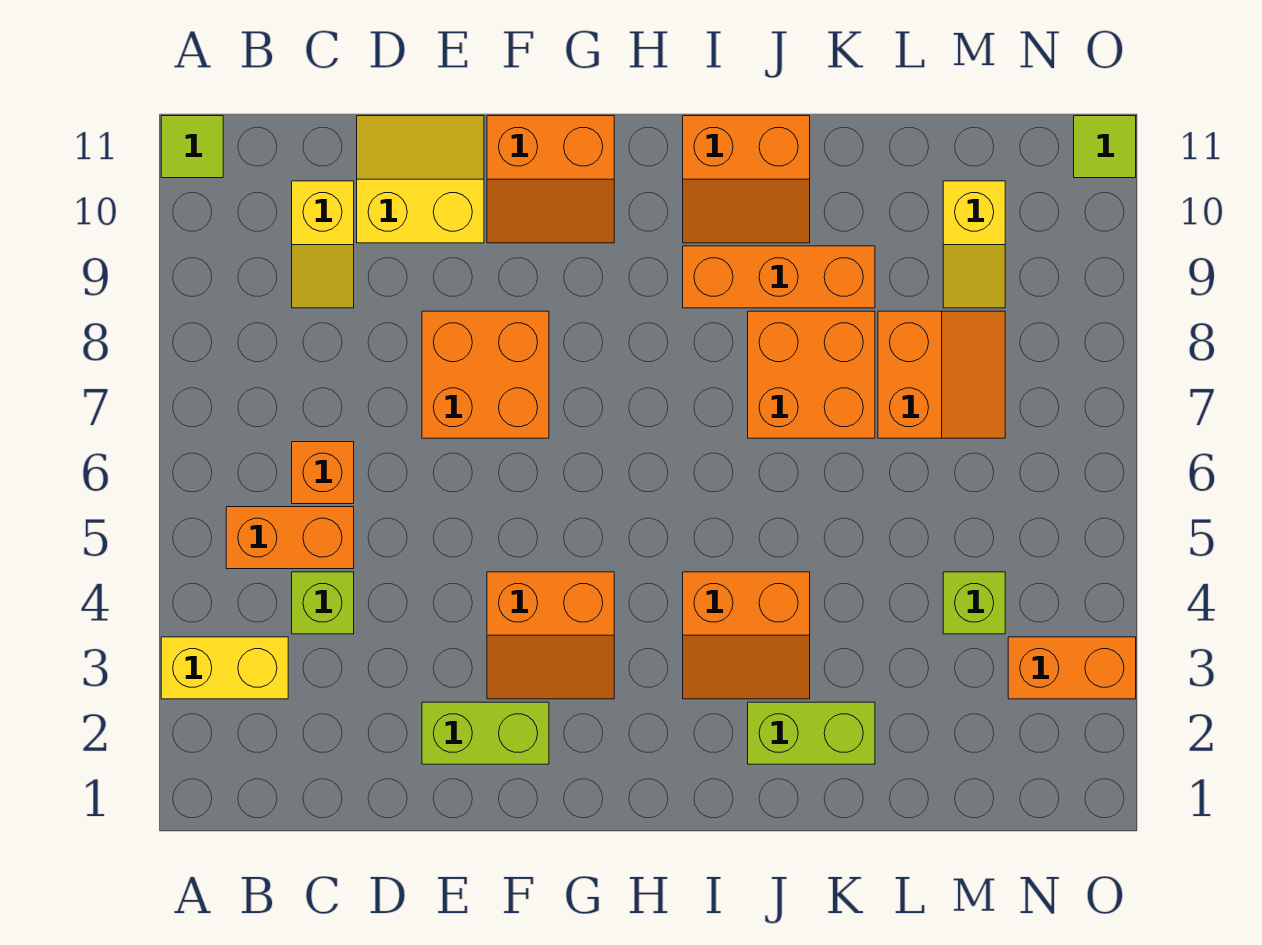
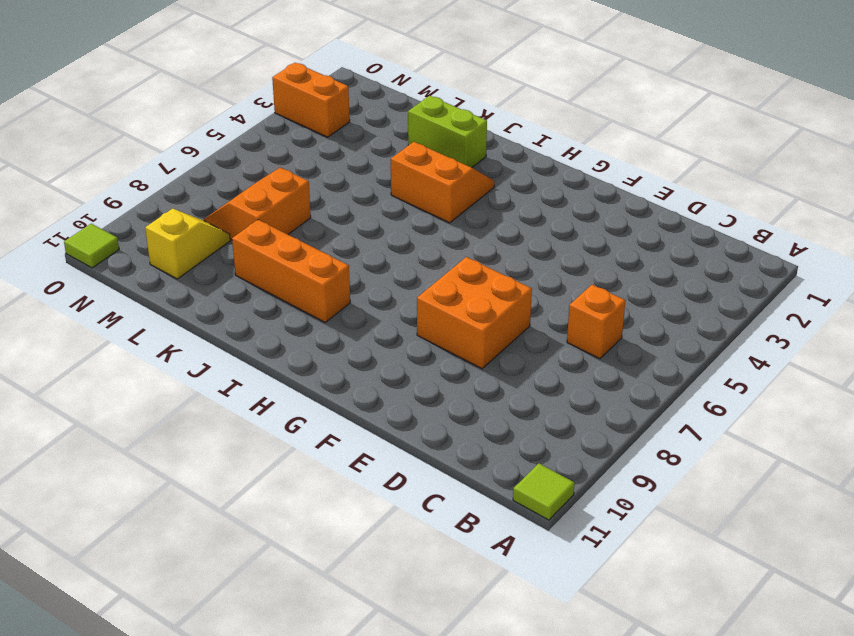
none -> yellow 1x2 brick [161,637,288,699]
none -> orange 1x2 brick [226,507,354,569]
none -> lime 1x1 brick [292,572,354,634]

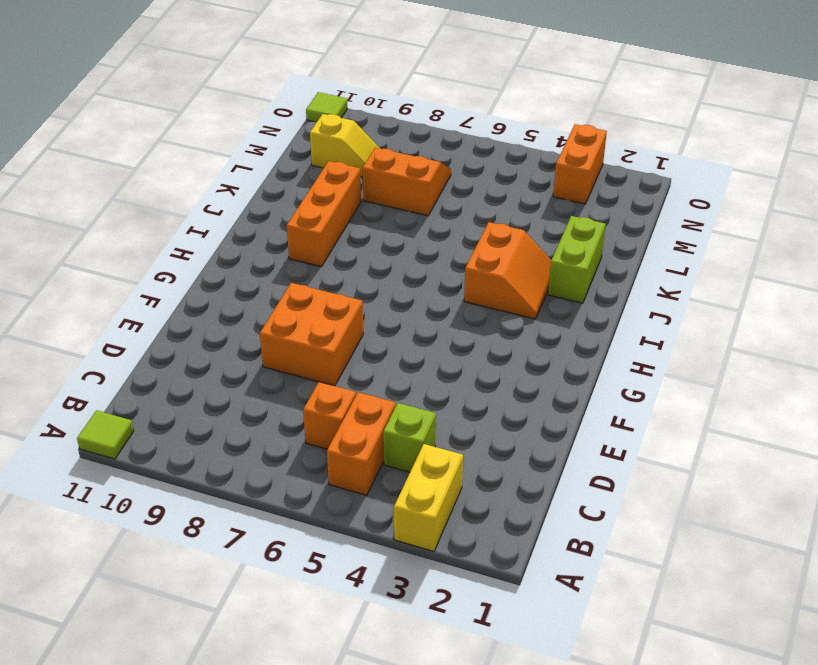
none -> yellow 1x2 slope [292,181,354,308]
none -> yellow 2x2 slope [357,116,484,243]
none -> lime 1x2 brick [422,702,549,764]

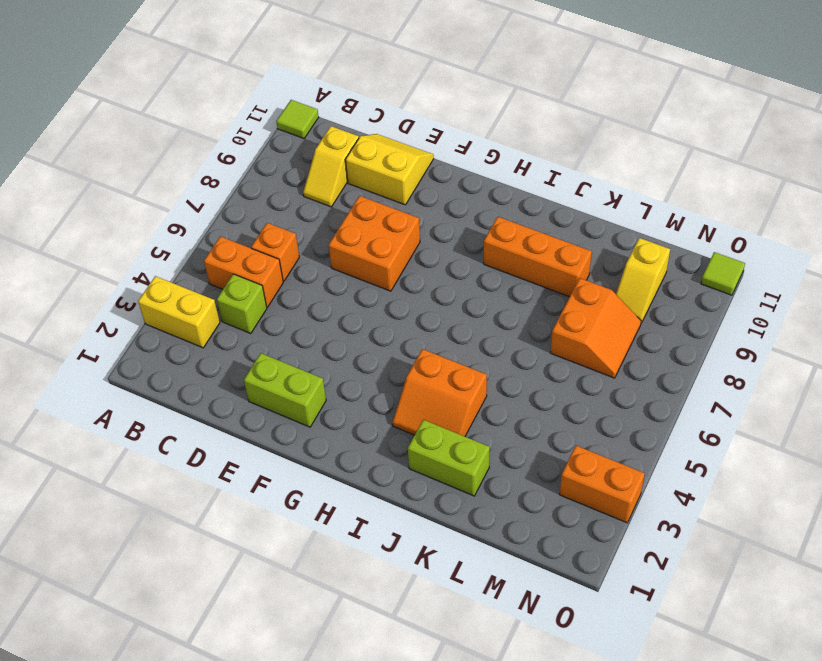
none -> orange 2x2 slope [487,572,614,699]
none -> orange 2x2 slope [487,116,614,243]
none -> orange 2x2 slope [683,116,810,243]

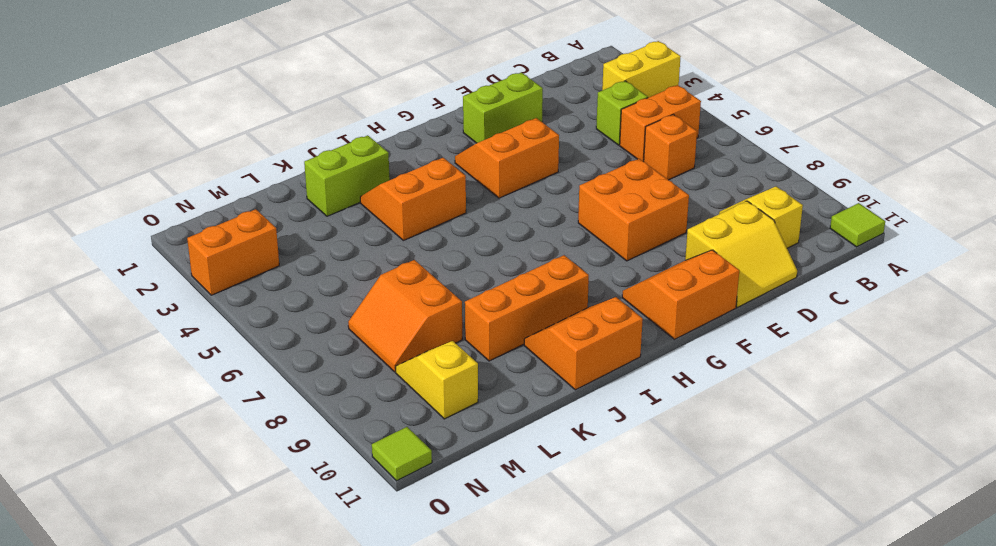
none -> orange 2x2 brick [748,311,875,438]
none -> lime 1x1 brick [943,572,1005,634]

